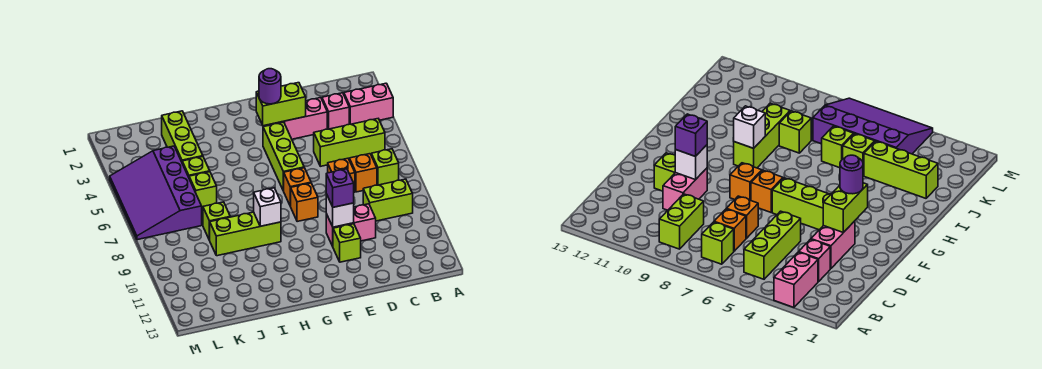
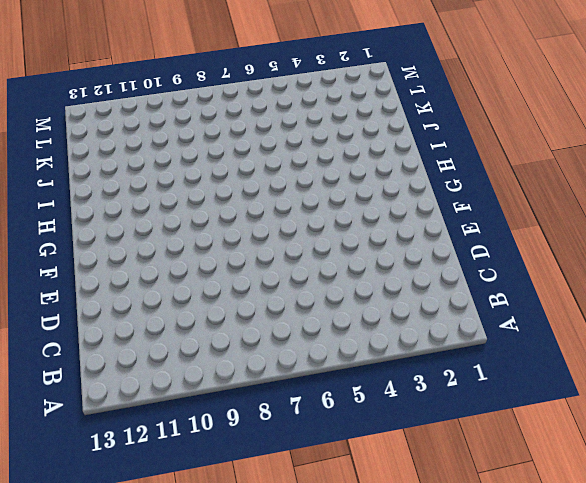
none -> pink 1x2 brick [344,83,393,124]
none -> lime 1x3 brick [314,119,385,166]
none -> lime 1x1 brick [371,149,399,185]

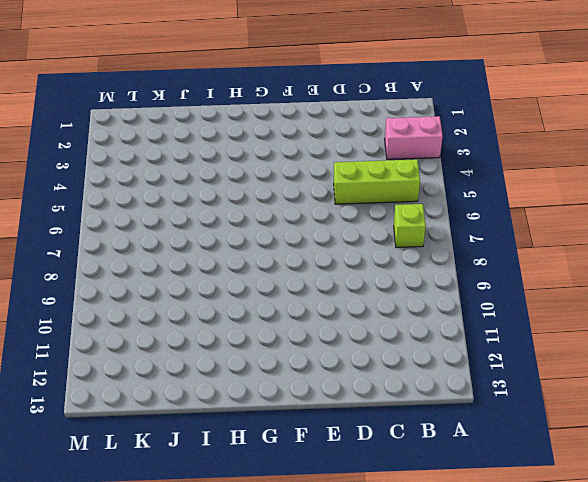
none -> lime 1x2 brick [363,179,413,221]
none -> pink 1x1 brick [322,93,349,129]
none -> orange 1x1 brick [349,154,377,192]

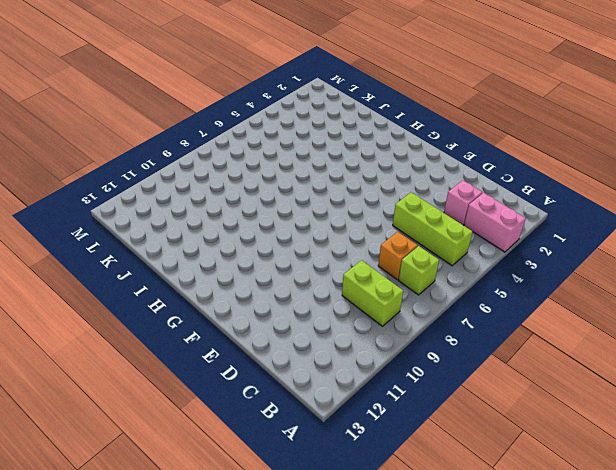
none -> pink 1x2 brick [278,98,327,139]
none -> orange 1x1 brick [328,158,355,192]
none -> pink 1x2 brick [326,204,376,246]

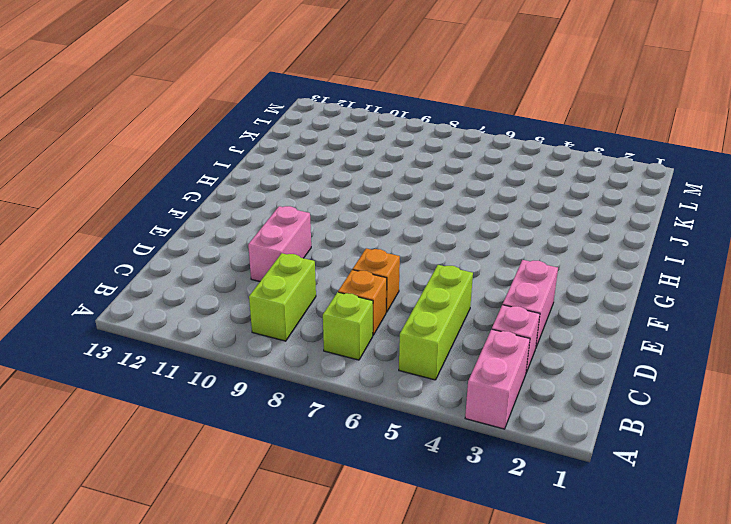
none -> lime 1x1 brick [333,224,361,262]
none -> lime 1x3 brick [263,122,304,191]
none -> orange 1x1 brick [284,168,311,206]

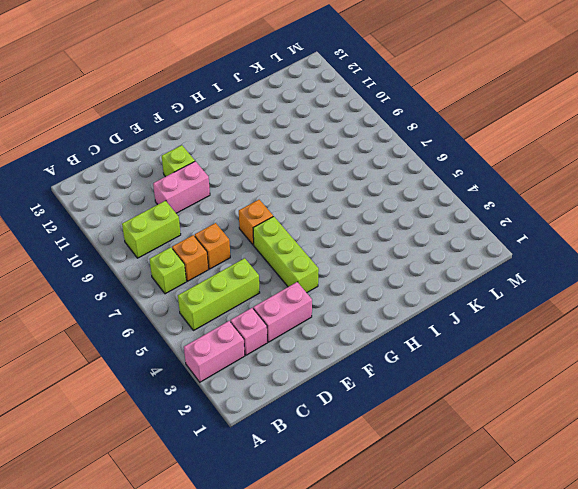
none -> orange 1x1 brick [291,183,318,222]
none -> lime 1x3 brick [210,212,281,256]
none -> lime 1x3 brick [162,111,203,162]

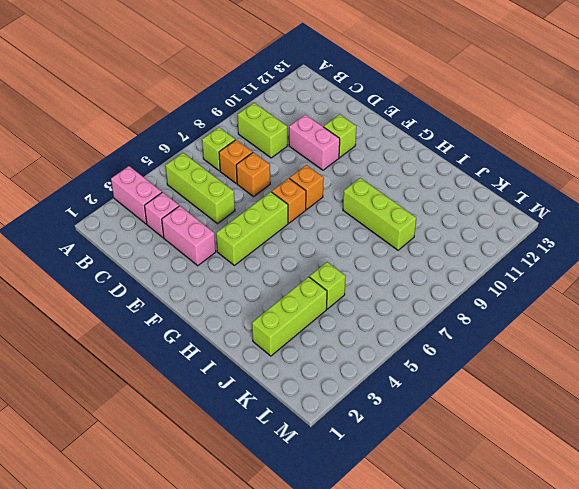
none -> lime 1x1 brick [189,172,217,209]
none -> lime 1x1 brick [203,202,230,240]
none -> purple 3x4 slope [110,146,202,240]

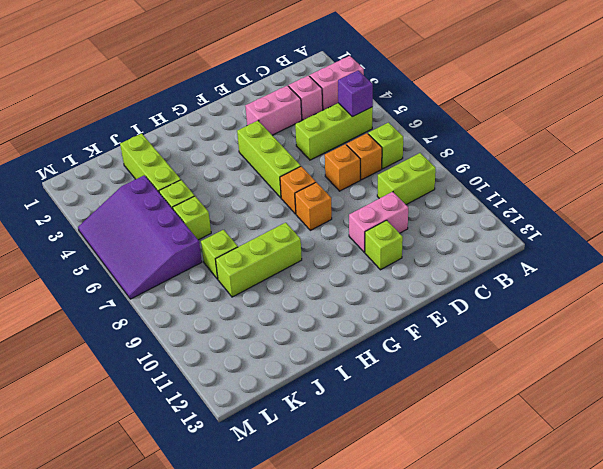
purple 1x1 brick [338,70,373,117] -> purple 1x1 brick moved to [326,169,354,207]
none -> lime 1x2 brick [256,83,306,126]
none -> white 1x1 brick [326,194,354,227]
none -> white 1x1 brick [254,188,281,226]

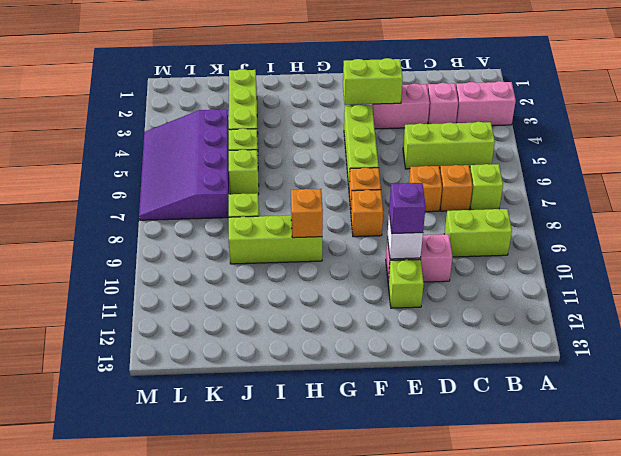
orange 1x1 brick [291,189,323,238] -> white 1x1 brick [254,188,281,226]
none -> purple 1x1 round brick [259,69,281,104]

